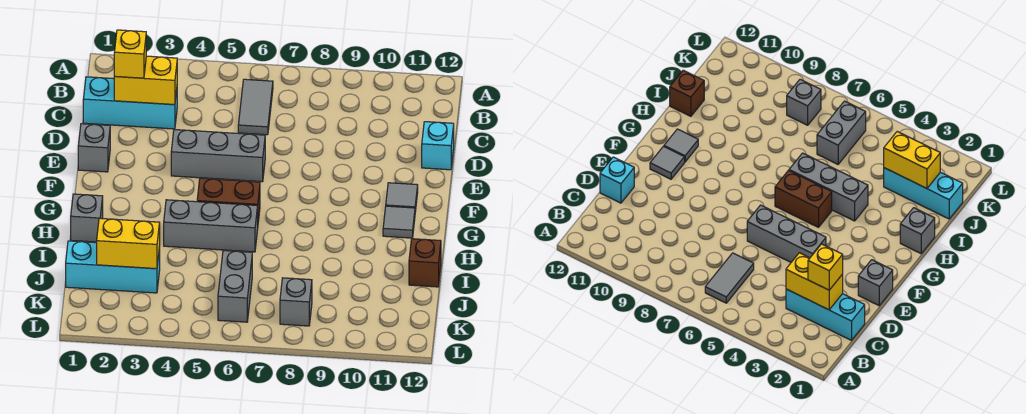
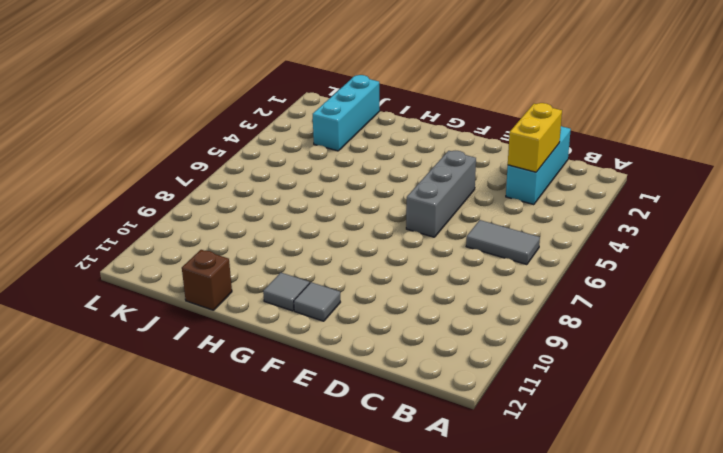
none -> cyan 1x1 brick [422,122,454,170]
none -> grey 1x1 brick [78,124,110,172]
none -> brown 1x2 brick [197,178,260,221]

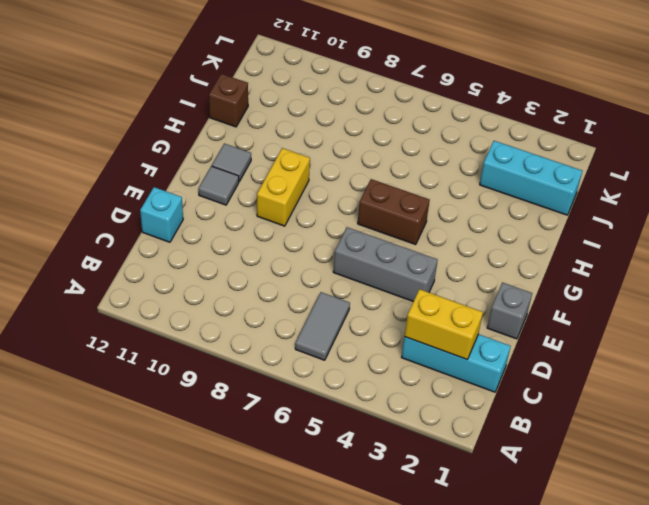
yellow 1x2 brick [257,148,310,226] -> yellow 1x2 brick turned to [97,218,160,269]
none -> grey 1x1 brick [71,194,103,242]
none -> grey 1x3 brick [164,200,258,252]
none -> grey 1x2 brick [218,251,252,322]

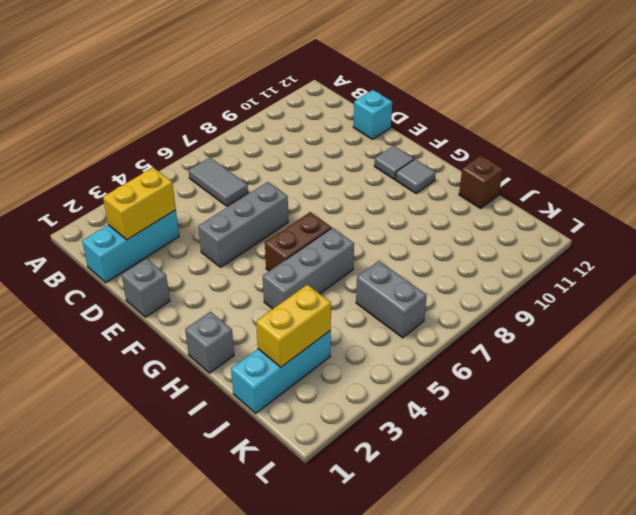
none -> grey 1x1 brick [280,278,312,326]
none -> yellow 1x1 brick [114,30,146,78]

